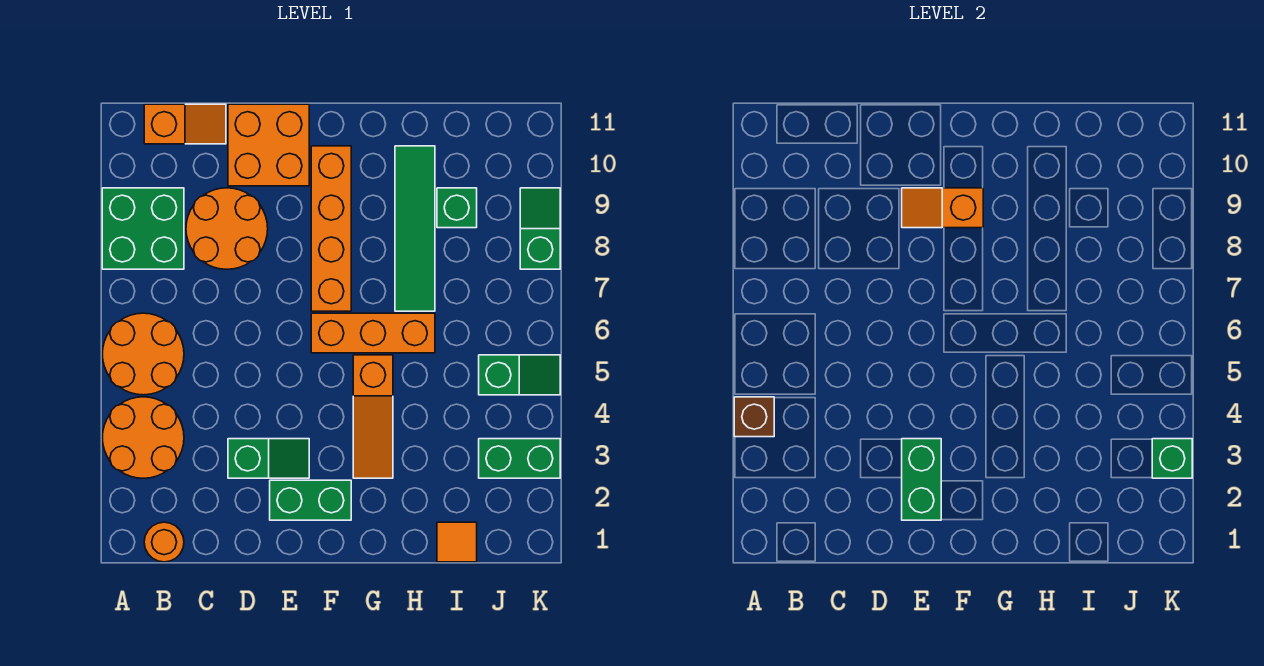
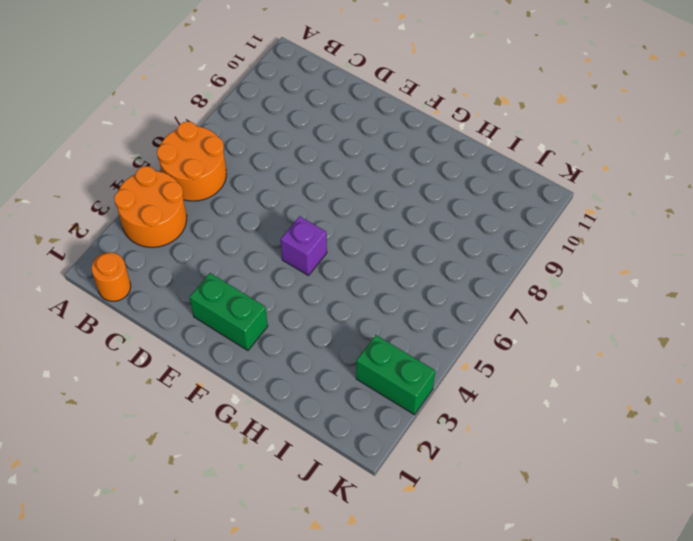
purple 1x1 brick [281,216,327,276] -> none
none -> green 2x2 brick [102,188,184,269]
none -> orange 1x2 slope [144,104,226,144]
none -> orange 2x2 round brick [186,188,268,269]

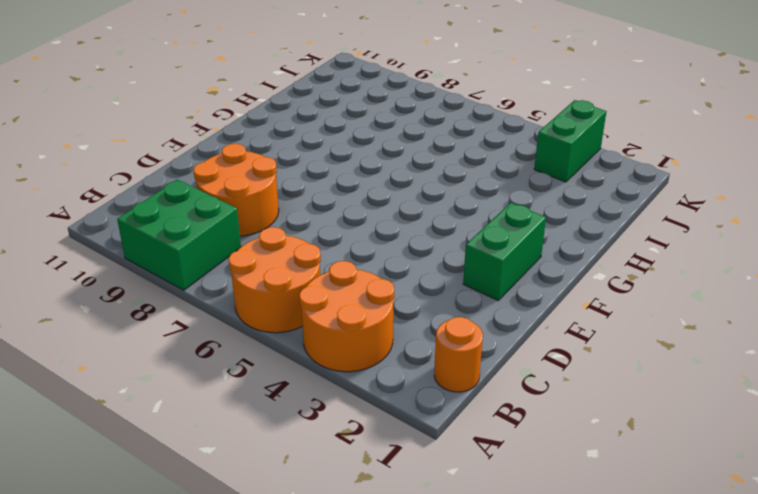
none -> orange 1x2 slope [144,104,226,144]
none -> green 1x2 slope [228,439,309,478]
none -> orange 2x2 brick [228,104,309,186]

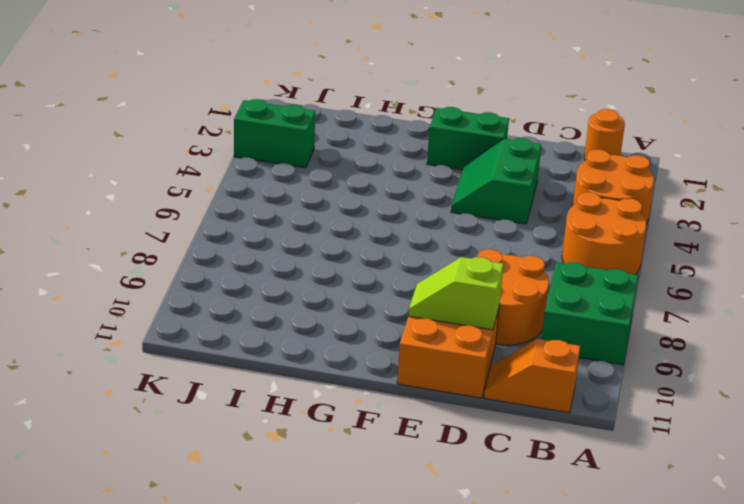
green 2x2 slope [451,138,541,224] -> green 1x2 slope [228,439,309,478]
lime 1x2 slope [408,257,503,330] -> none
none -> orange 1x3 brick [311,313,435,353]
none -> orange 1x4 brick [311,146,351,311]
none -> orange 1x3 slope [353,355,393,478]

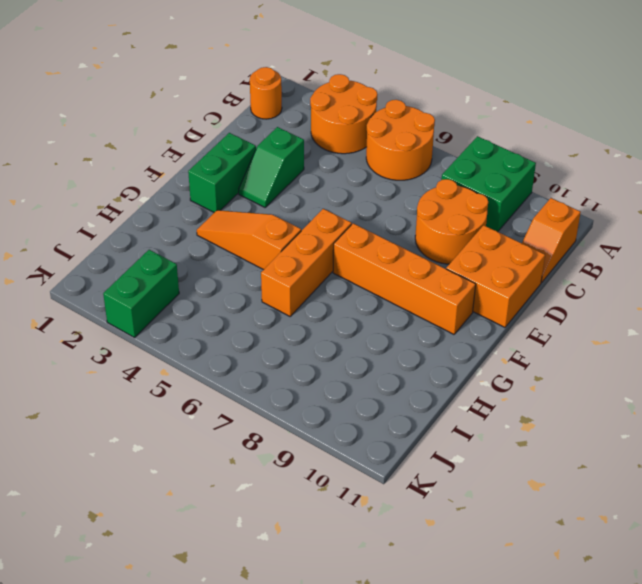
none -> green 1x4 tile [395,146,435,311]
none -> orange 1x1 tile [437,522,477,562]
none -> green 1x1 brick [437,188,477,228]

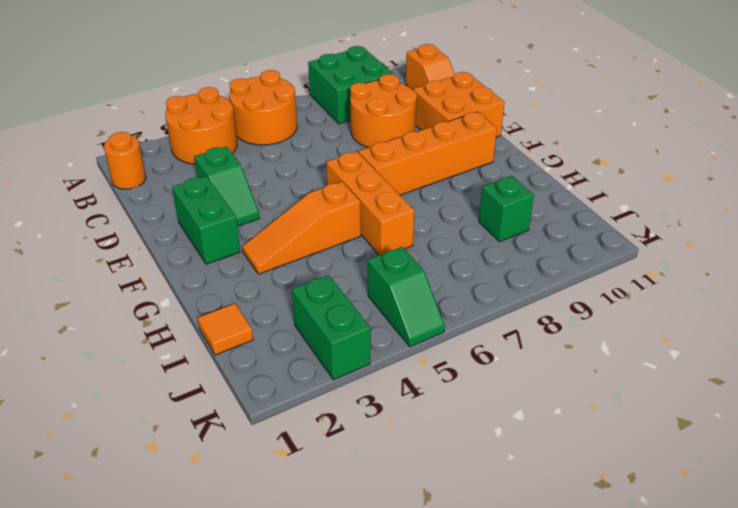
none -> green 1x4 tile [395,146,435,311]
none -> green 1x2 slope [520,188,560,269]
none -> brown 1x1 brick [734,397,774,437]

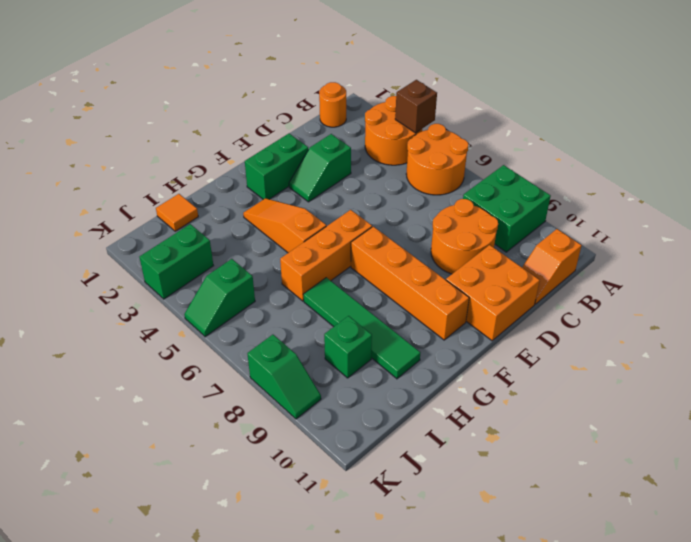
none -> green 1x2 brick [902,439,941,520]
none -> orange 1x2 slope [902,188,983,228]
none -> green 1x1 brick [1152,439,1192,478]

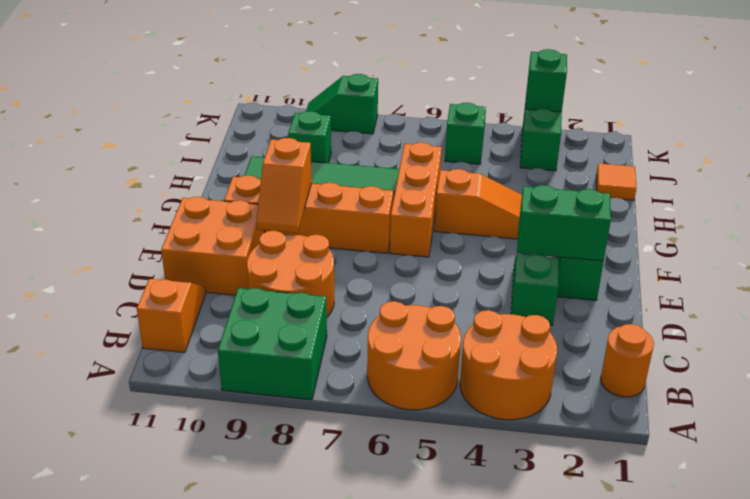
none -> brown 1x1 brick [734,397,774,437]

